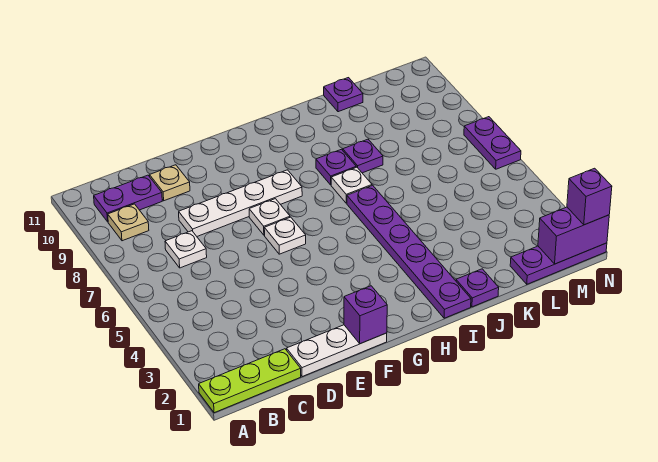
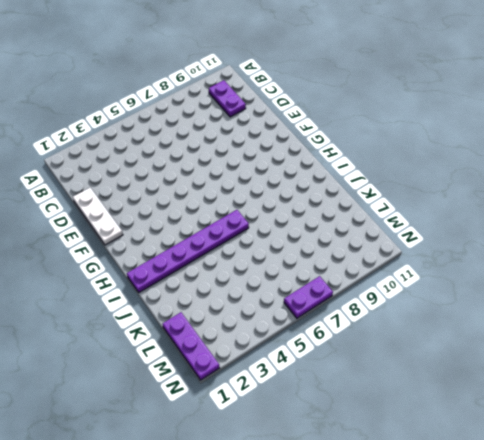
none -> lime 1x3 plate [199,349,301,413]
none -> tan 1x1 plate [108,204,149,241]
none -> white 1x1 plate [165,231,207,268]

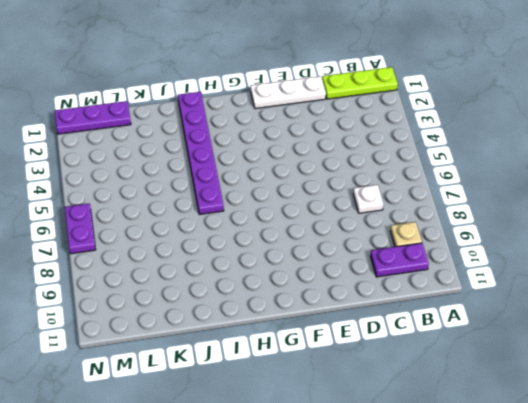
none -> white 1x4 plate [179,170,302,236]
none -> tan 1x1 plate [150,165,190,201]
none -> white 1x1 plate [264,217,306,254]

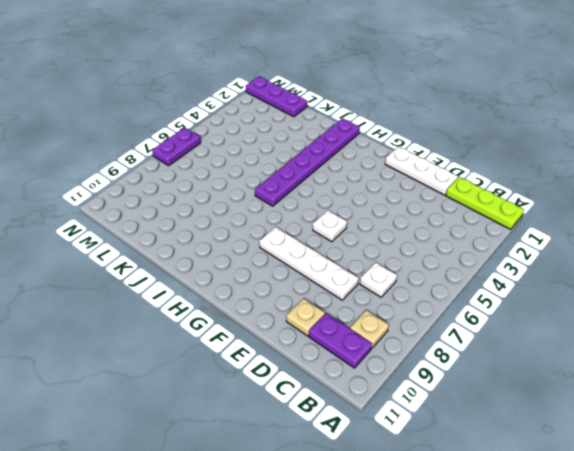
none -> white 1x1 plate [249,199,290,235]
none -> white 1x1 plate [331,167,372,203]
none -> purple 1x1 plate [316,149,356,185]

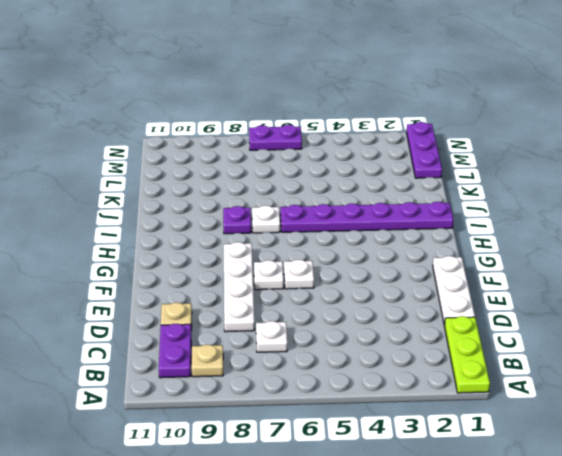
none -> purple 1x1 plate [456,269,499,307]
none -> purple 1x1 plate [343,139,383,173]
none -> purple 1x1 plate [324,78,363,112]

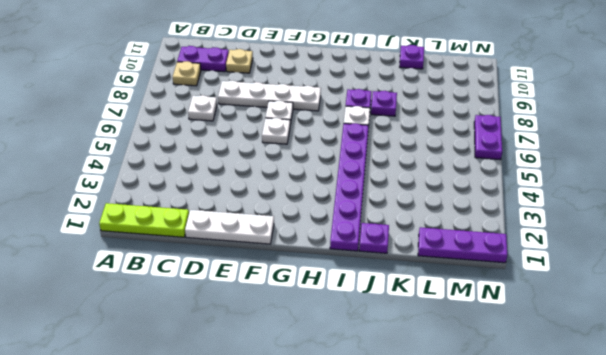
none -> purple 1x1 brick [344,286,387,344]
none -> purple 1x2 brick [538,207,609,264]
none -> purple 1x1 brick [567,168,612,225]

